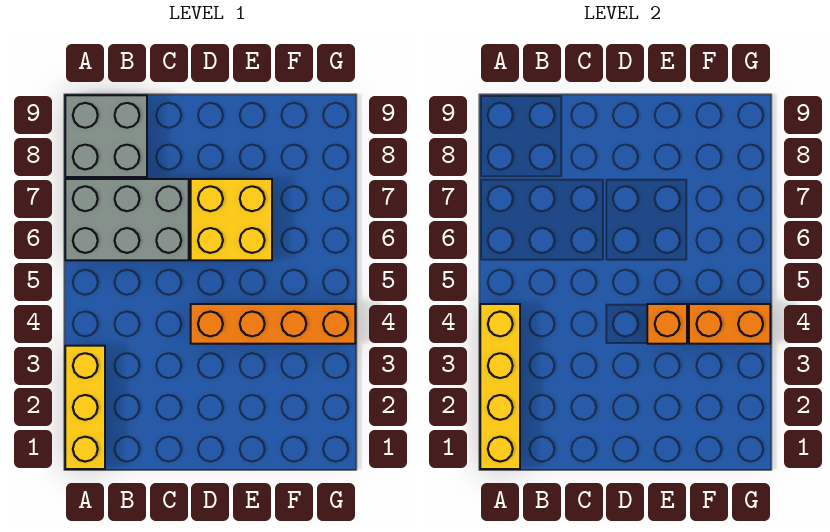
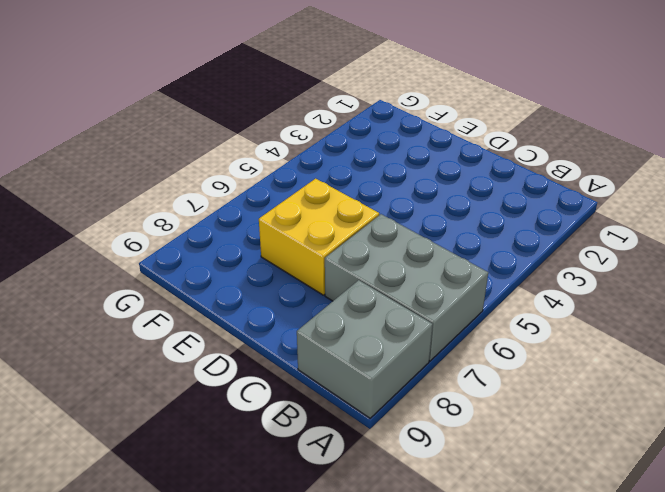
none -> yellow 1x3 brick [65,346,105,469]
none -> orange 1x4 brick [191,304,355,344]

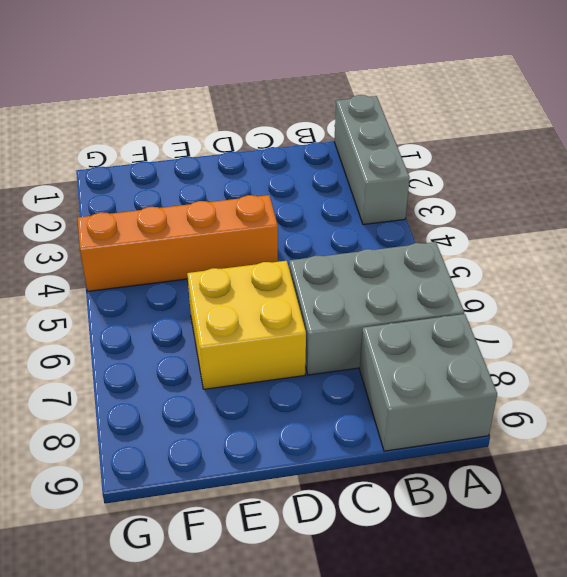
grey 1x3 brick [334,95,410,225] -> yellow 1x3 brick [65,346,105,469]
none -> yellow 1x4 brick [480,304,520,469]
none -> orange 1x1 brick [647,304,687,344]

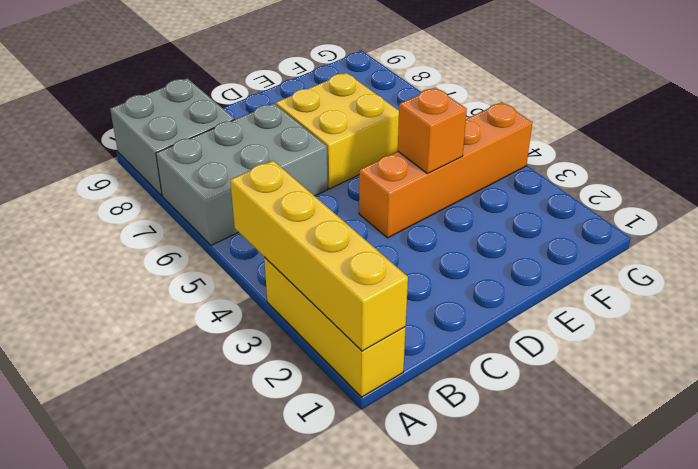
none -> orange 1x2 brick [689,304,770,344]

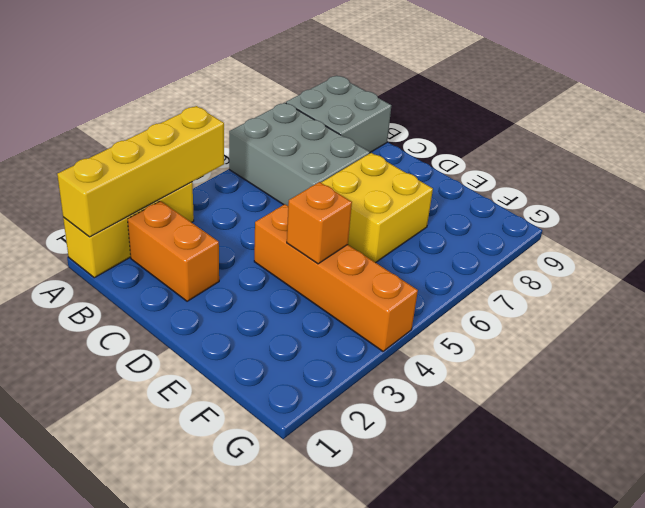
orange 1x2 brick [128,201,219,301] -> orange 1x2 brick moved to [689,304,770,344]

